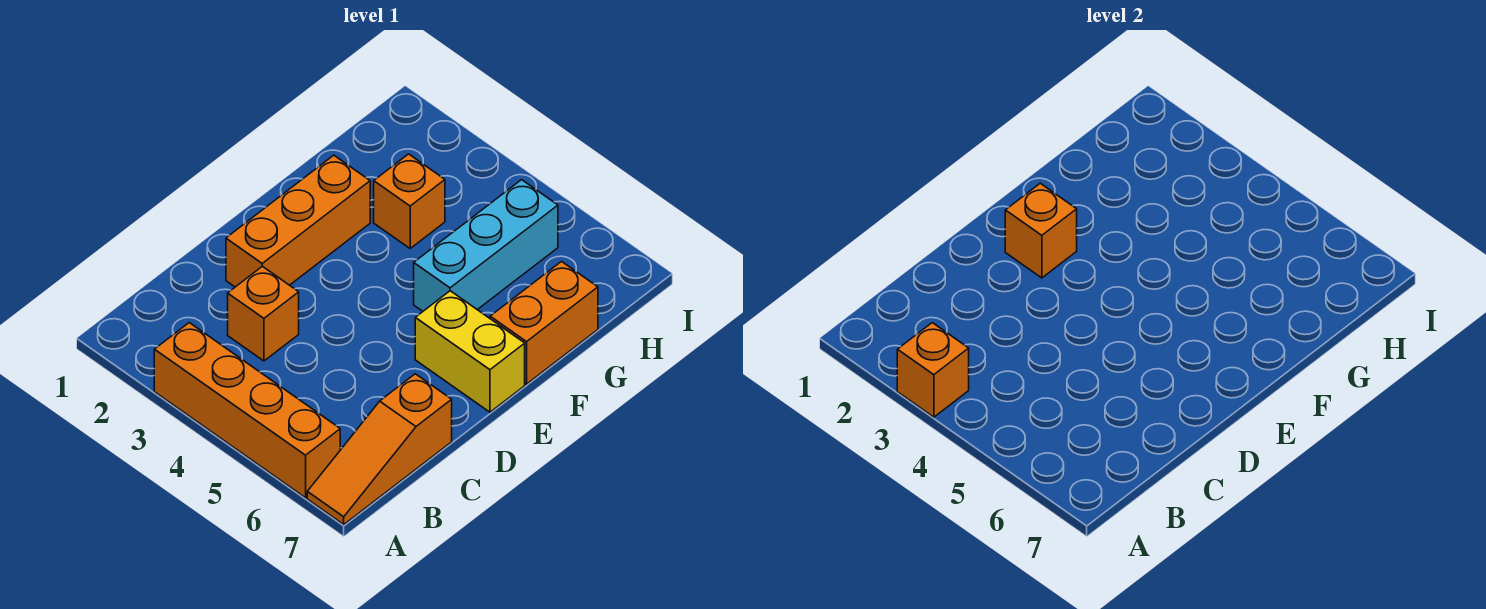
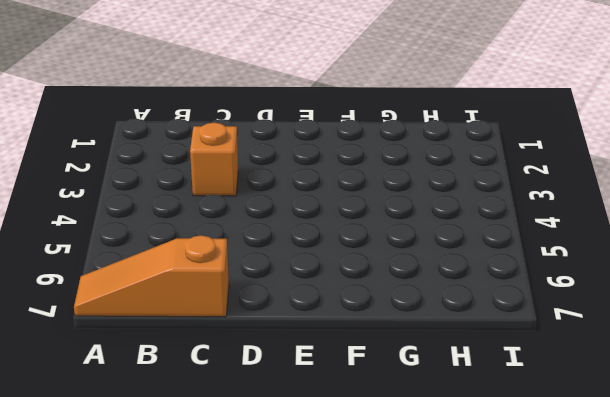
none -> orange 1x4 brick [154,323,340,498]
none -> orange 1x3 brick [226,155,370,287]

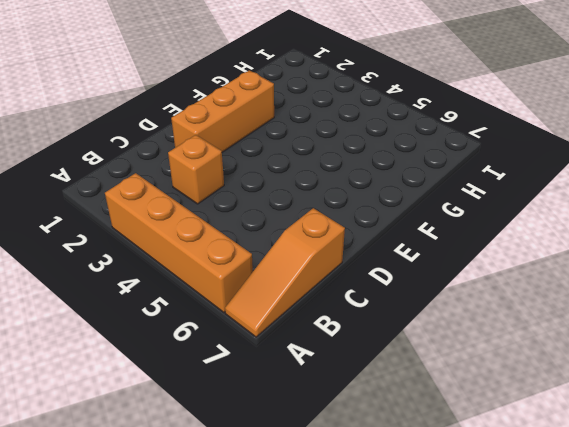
none -> yellow 1x2 brick [415,291,525,412]
none -> cyan 1x3 brick [414,180,558,311]

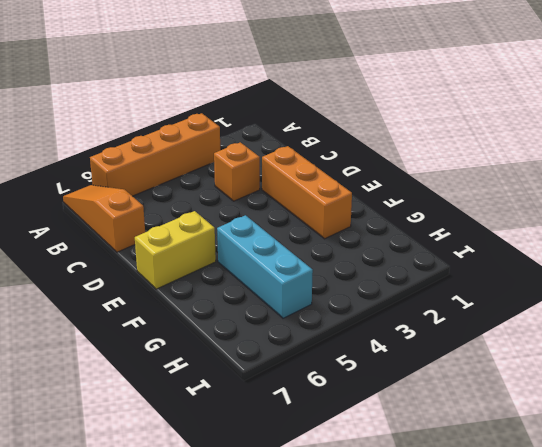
none -> orange 1x2 brick [490,262,598,384]
none -> orange 1x1 brick [374,154,445,248]

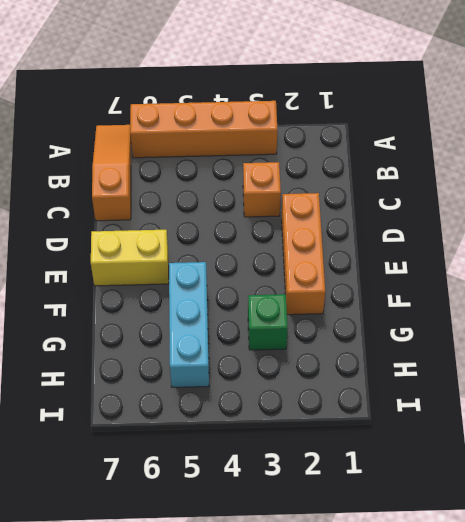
green 1x1 brick [248,294,288,350] -> orange 1x1 brick [374,154,445,248]
none -> orange 1x2 brick [490,262,598,384]
none -> orange 1x1 brick [897,323,969,417]

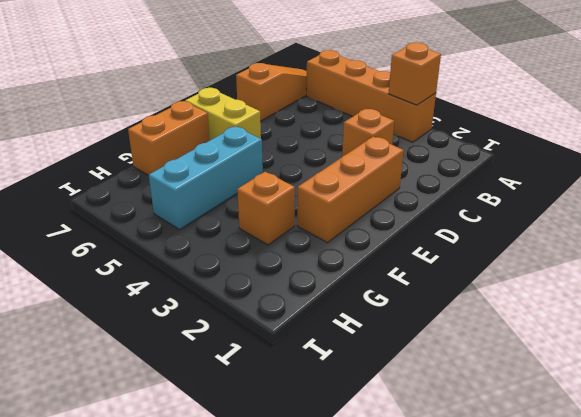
none -> orange 1x1 brick [1005,183,1077,278]

